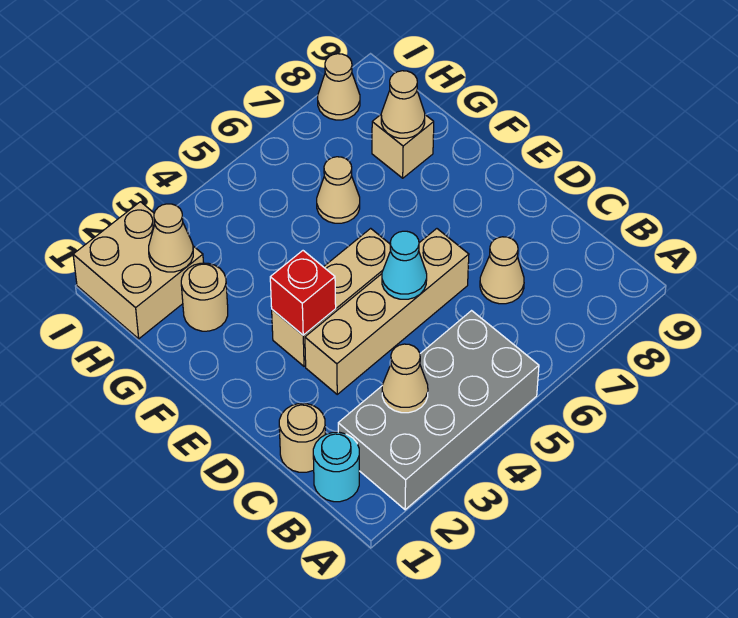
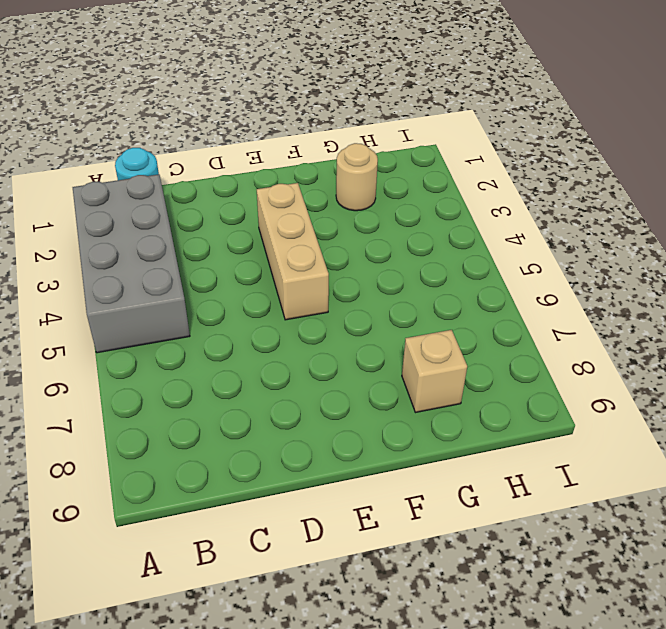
none -> tan 1x1 round brick [279,404,325,472]
none -> tan 1x1 cone [480,237,524,304]
none -> tan 1x4 brick [305,229,469,394]

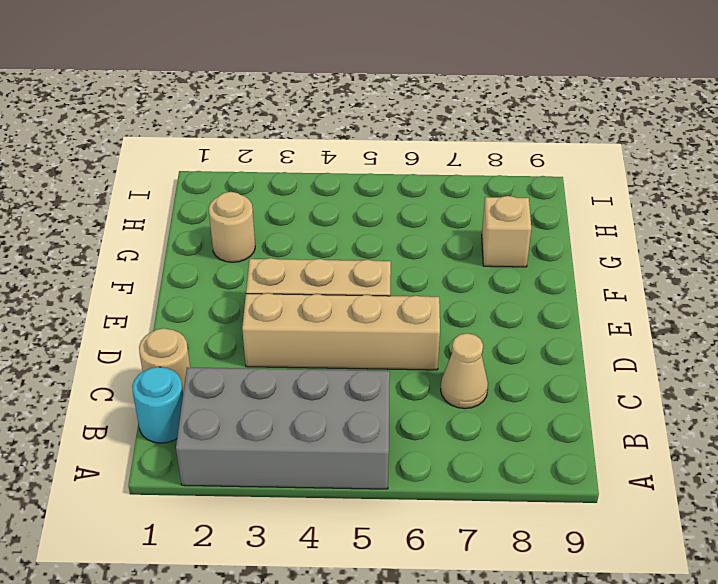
none -> tan 1x1 cone [317,157,360,223]
none -> tan 2x2 brick [73,202,204,339]
none -> tan 1x1 cone [318,54,360,120]

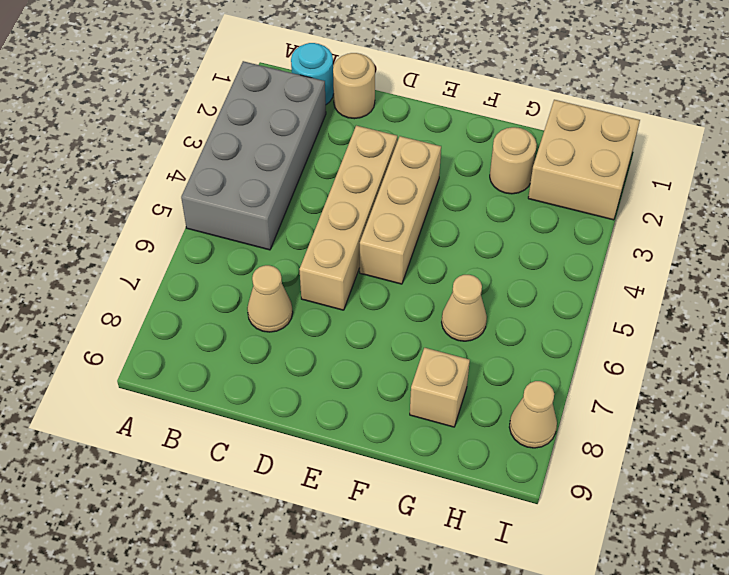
none -> tan 1x1 cone [382,344,428,413]
none -> cyan 1x1 cone [382,231,427,299]
none -> red 1x1 brick [270,251,336,335]

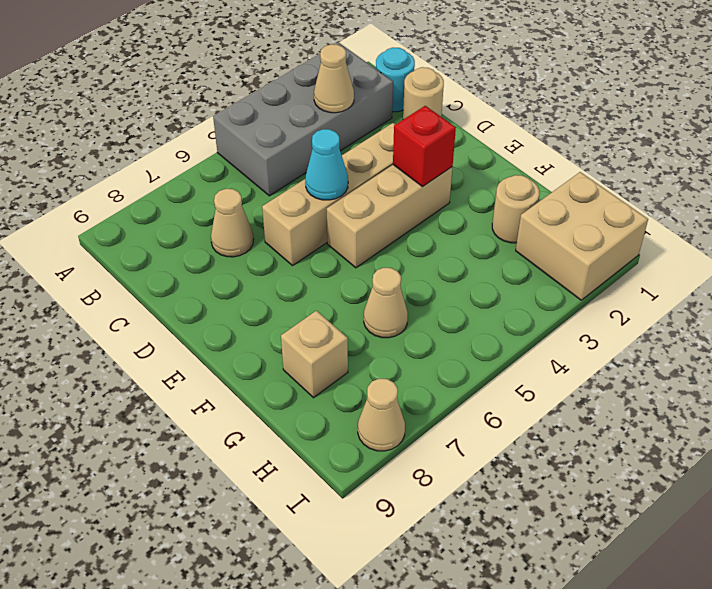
none -> tan 1x1 cone [381,71,425,138]
none -> tan 1x1 cone [149,204,193,272]

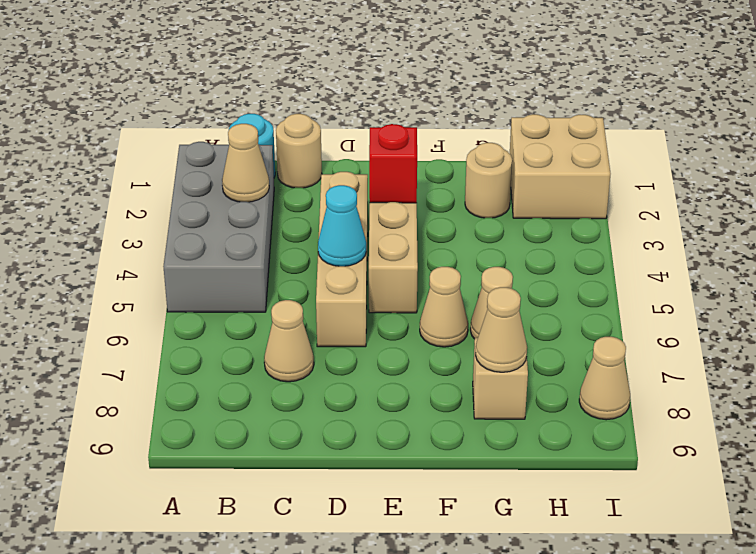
tan 1x1 cone [420,267,468,347] -> tan 1x1 cone moved to [149,204,193,272]

